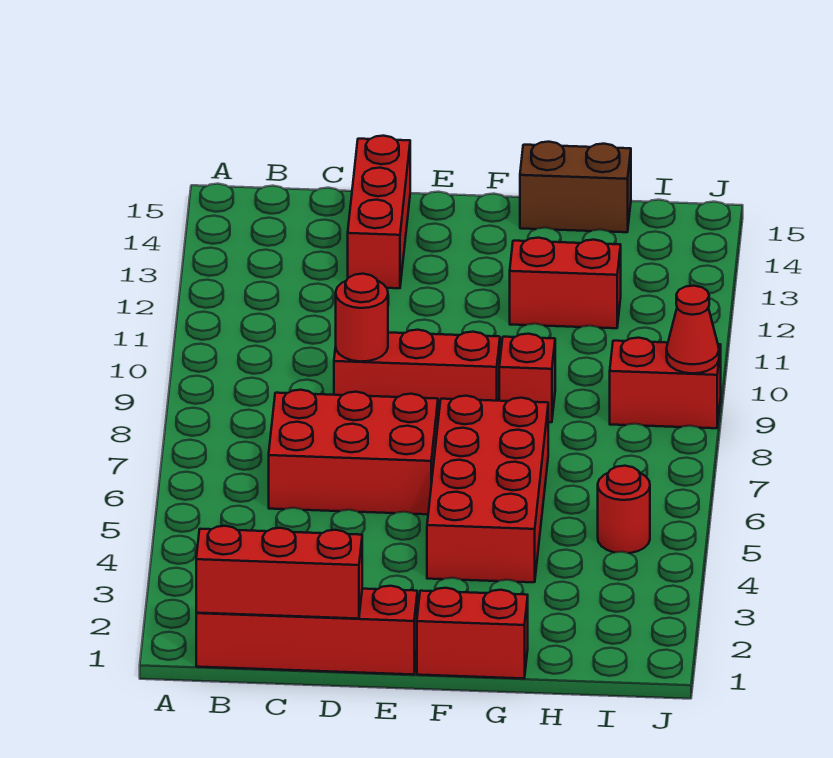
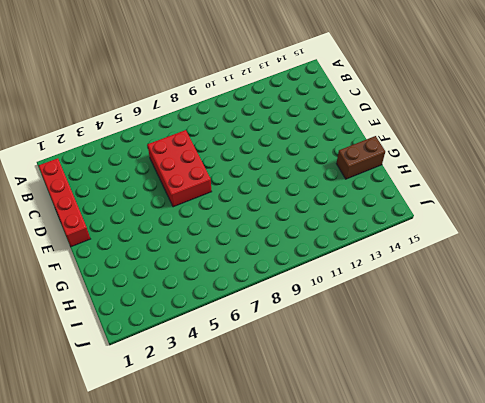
brown 1x2 brick [336,136,385,179] -> brown 1x2 brick turned to [520,142,631,232]
none -> red 1x3 brick [334,330,500,418]
none -> red 1x3 brick [348,136,410,288]
none -> red 1x2 brick [417,588,528,679]

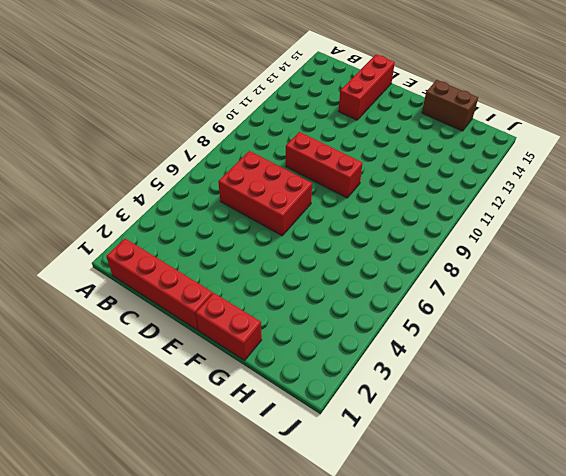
none -> red 2x4 brick [427,396,548,582]
none -> red 1x1 brick [499,334,555,422]
none -> red 1x2 brick [510,238,621,328]

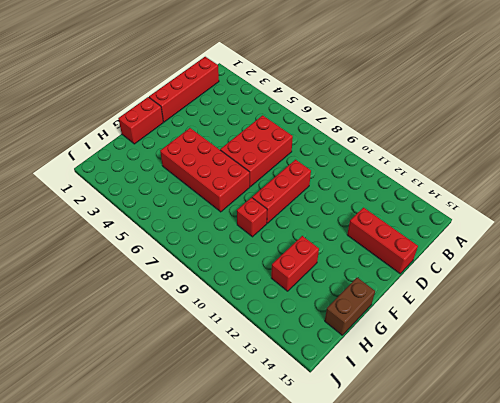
none -> red 1x1 round brick [598,466,650,553]
none -> red 1x2 brick [610,338,721,428]
none -> red 1x3 brick [196,526,362,619]

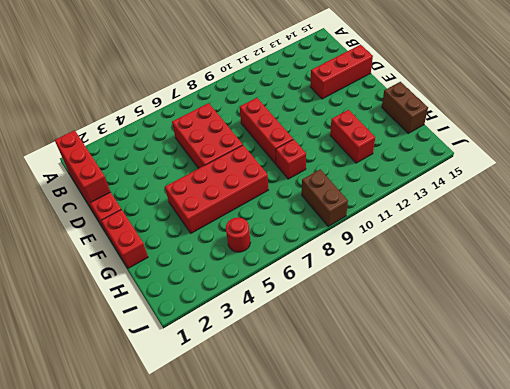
brown 1x2 brick [302,169,348,226] -> red 1x2 brick [610,338,721,428]
none -> red 1x1 round brick [336,274,388,362]
none -> red 1x1 cone [666,286,719,373]

